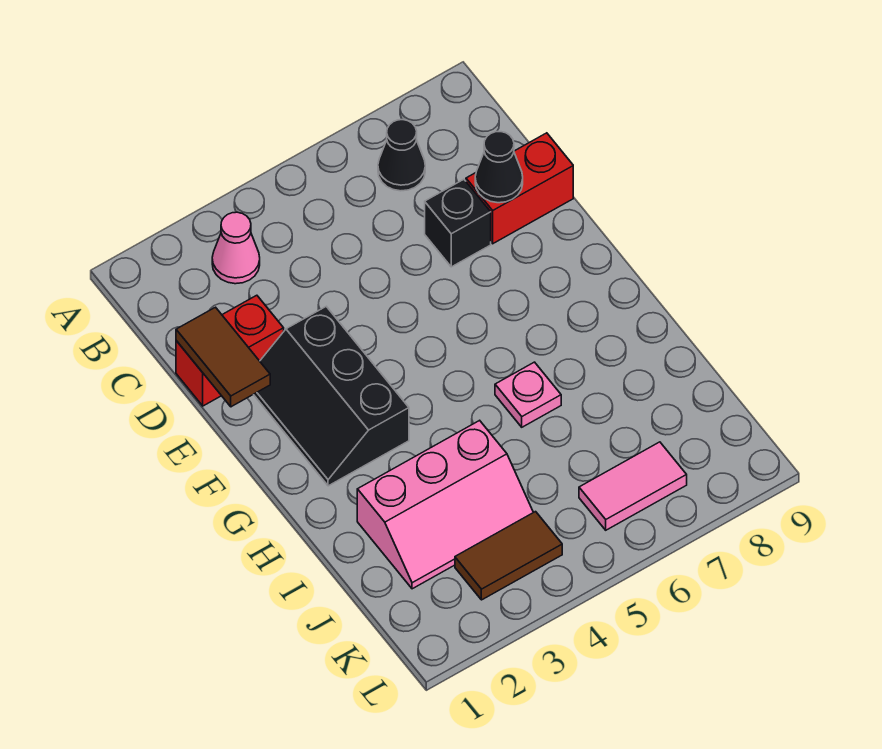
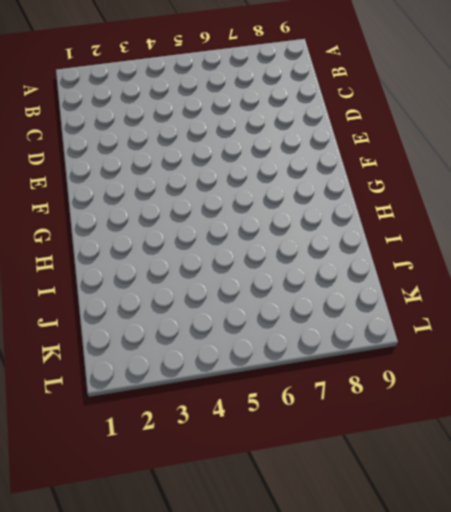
none -> pink 1x1 cone [212,212,260,284]
none -> black 1x1 cone [378,120,425,191]
none -> red 1x2 brick [176,295,284,406]

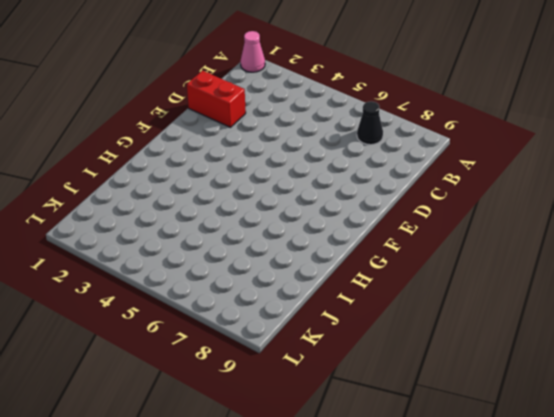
pink 1x1 cone [241,31,265,72] -> pink 1x1 cone moved to [212,212,260,284]
none -> black 1x1 brick [425,179,491,267]
none -> red 1x2 brick [466,133,573,244]
none -> black 2x3 slope [253,307,409,486]

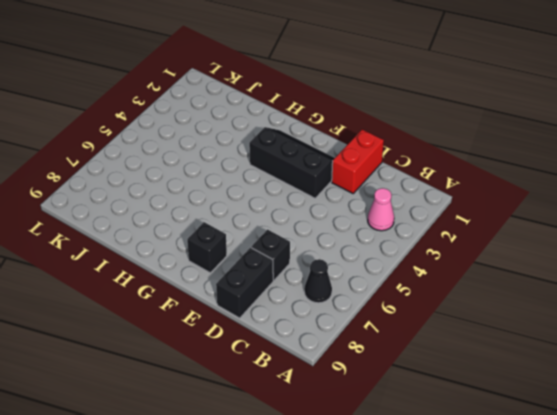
black 1x2 brick [216,248,273,318] -> red 1x2 brick [466,133,573,244]
black 1x1 brick [187,222,227,273] -> none
none -> pink 1x1 plate [495,362,561,427]
none -> pink 2x3 slope [357,420,533,589]
none -> brown 1x2 tile [455,512,562,600]

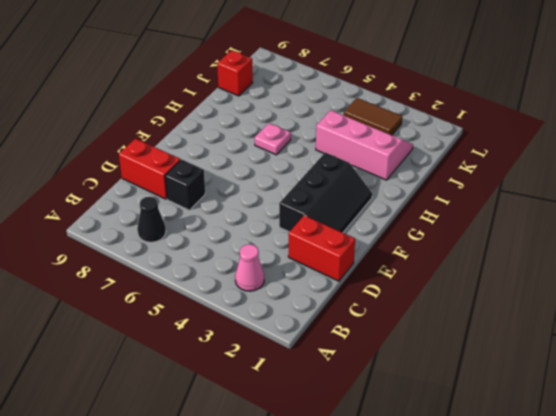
red 1x1 brick [217,50,253,96] -> none
none -> pink 1x2 tile [579,442,687,530]
none -> brown 1x2 tile [176,307,270,407]
none -> black 1x1 cone [475,132,523,203]

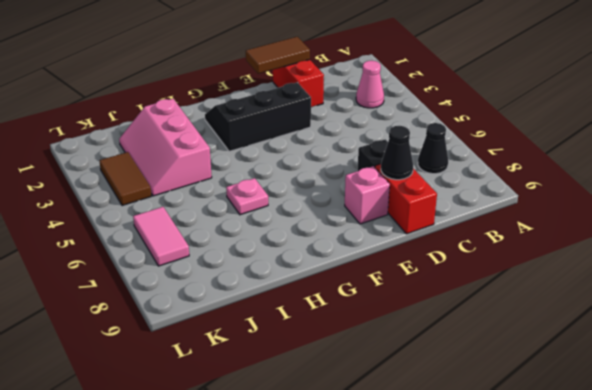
pink 1x1 brick [345,166,390,224] -> none

